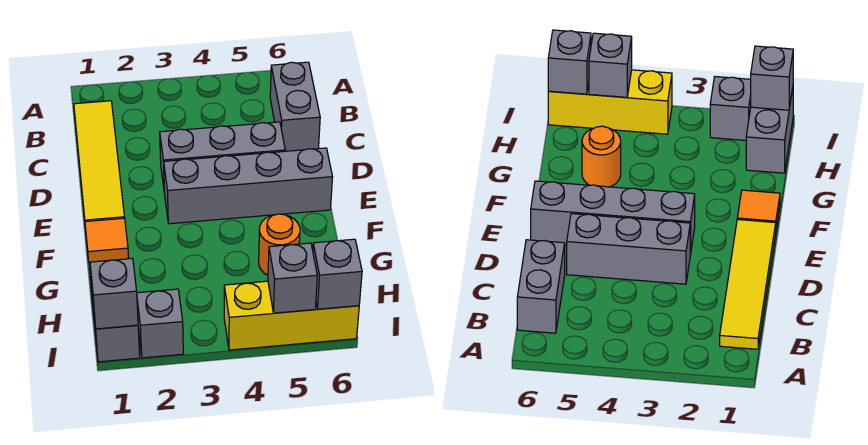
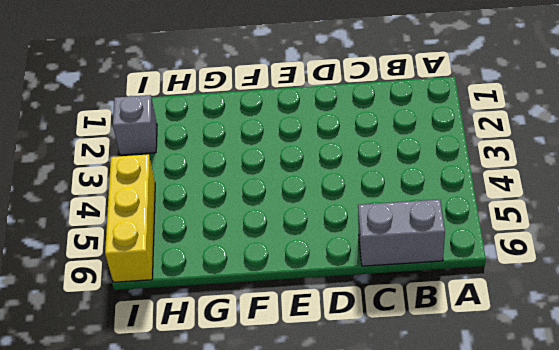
none -> yellow 1x4 tile [74,101,125,222]
none -> grey 1x3 brick [160,122,285,193]
none -> grey 1x4 brick [164,148,333,224]

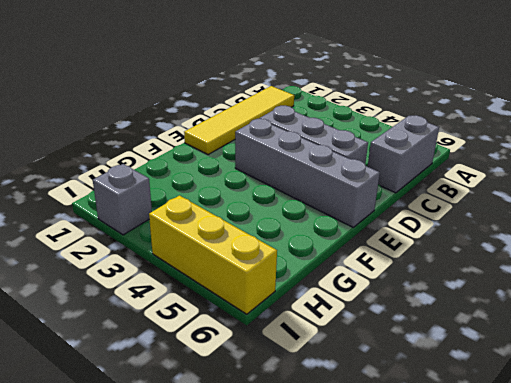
none -> orange 1x1 tile [85,218,129,262]
none -> orange 1x1 round brick [259,214,300,275]
none -> grey 1x2 brick [89,263,140,362]

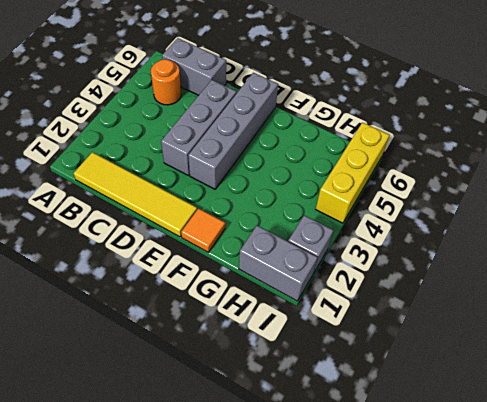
orange 1x1 round brick [151,59,181,105] -> orange 1x1 round brick moved to [259,214,300,275]
none -> grey 1x1 brick [90,258,138,329]
none -> grey 1x1 brick [268,243,317,313]
none -> grey 1x1 brick [313,239,362,309]

